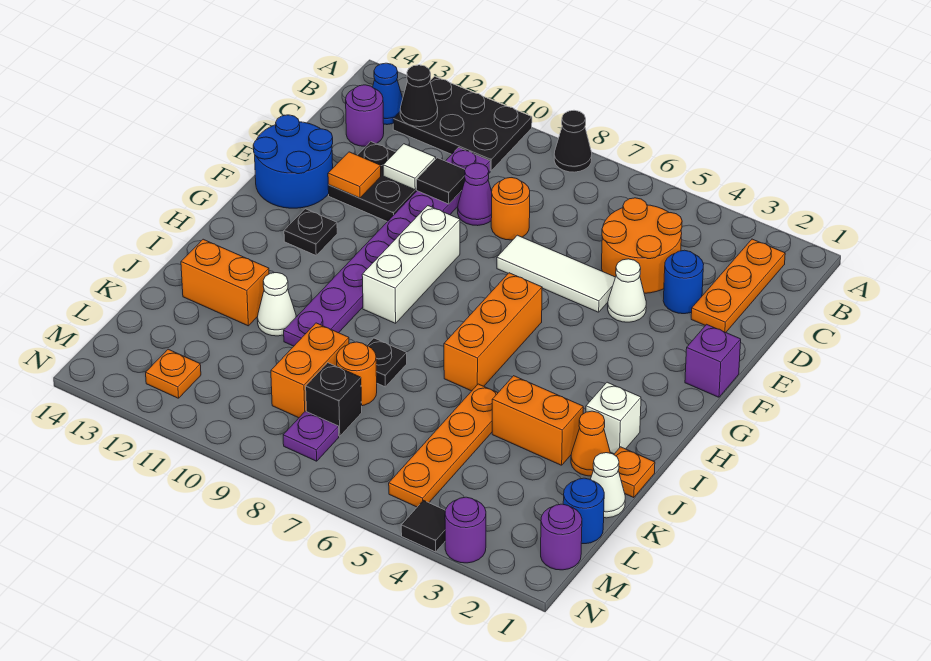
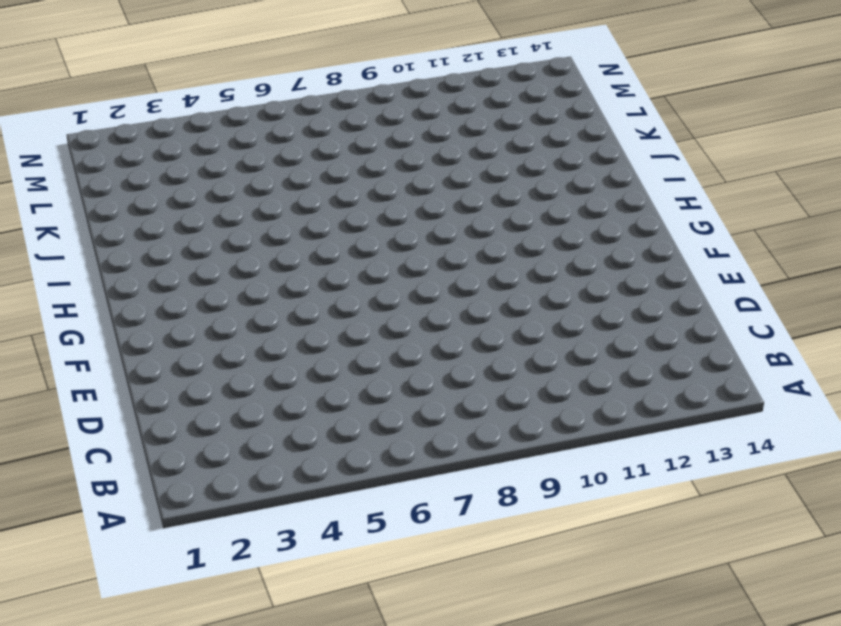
none -> black 1x1 cone [554,110,592,172]
none -> black 2x3 plate [393,76,532,171]
none -> orange 1x3 plate [691,239,785,332]
none -> blue 1x1 cone [373,63,403,125]

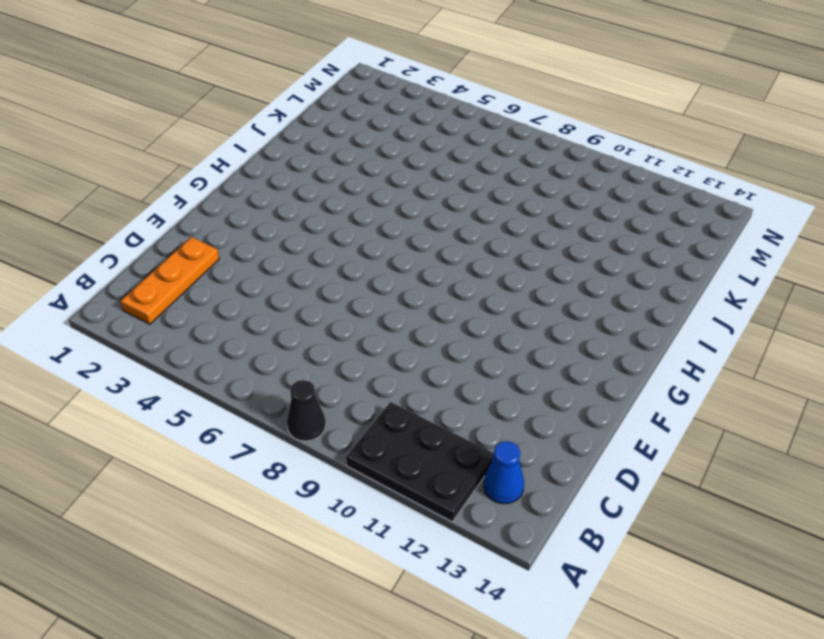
none -> orange 2x2 round brick [602,198,682,293]
none -> purple 1x8 plate [284,148,490,346]
none -> purple 1x1 round brick [346,85,384,146]
none -> blue 1x1 round brick [663,250,704,314]

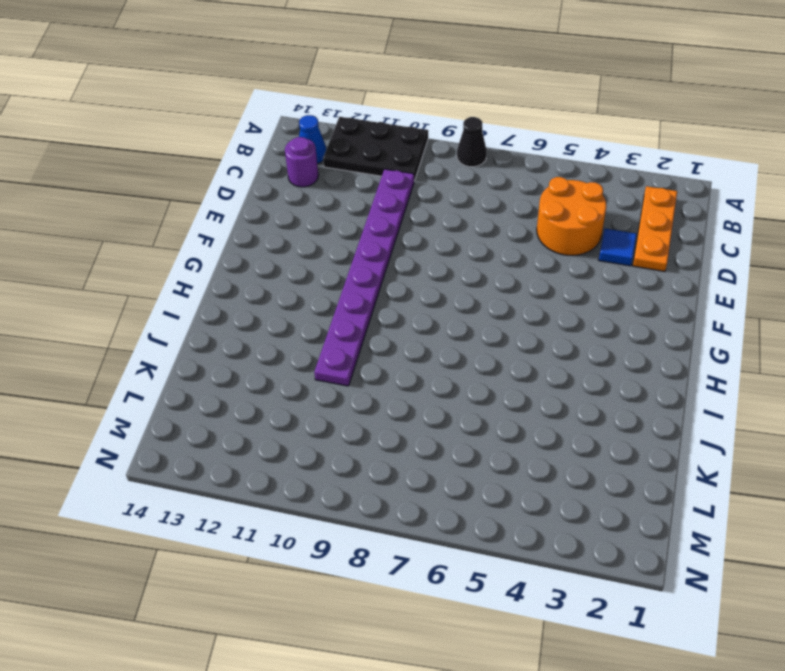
blue 1x1 tile [599,229,636,266] -> blue 1x1 round brick [663,250,704,314]
none -> orange 1x1 round brick [491,178,530,240]
none -> purple 1x1 cone [458,163,492,226]
none -> black 2x2 plate [328,142,417,222]
none -> white 1x1 cone [608,259,646,322]

